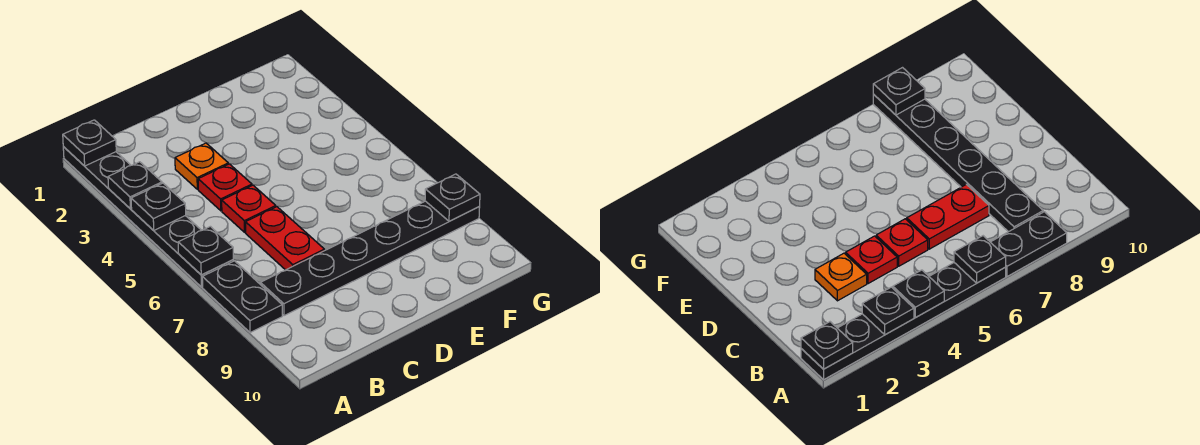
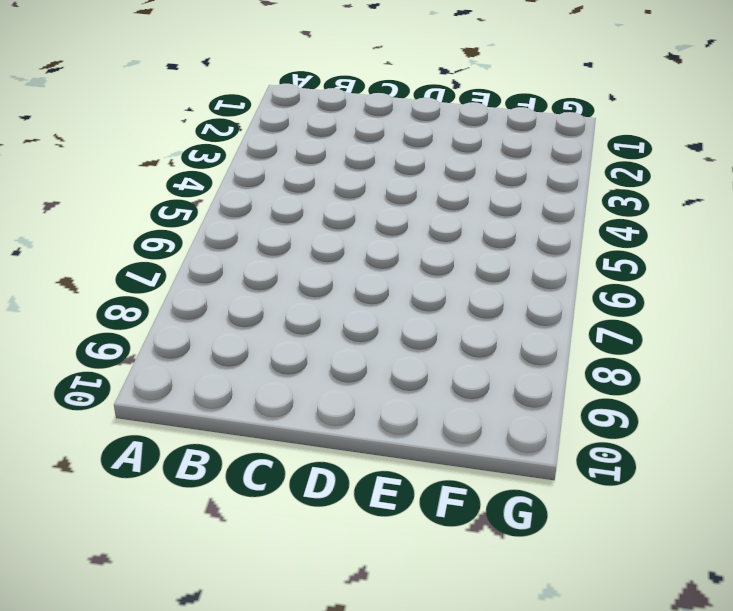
none -> black 1x6 plate [63,147,233,287]
none -> black 1x2 plate [202,261,282,333]
none -> black 1x6 plate [260,201,480,316]

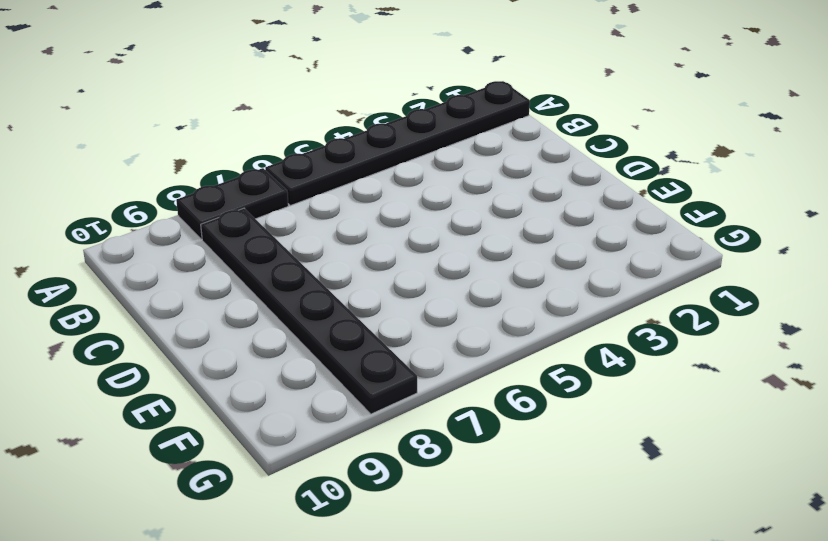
none -> orange 1x1 plate [175,143,228,189]
none -> red 1x1 plate [198,164,252,211]
none -> red 1x1 plate [222,185,276,232]

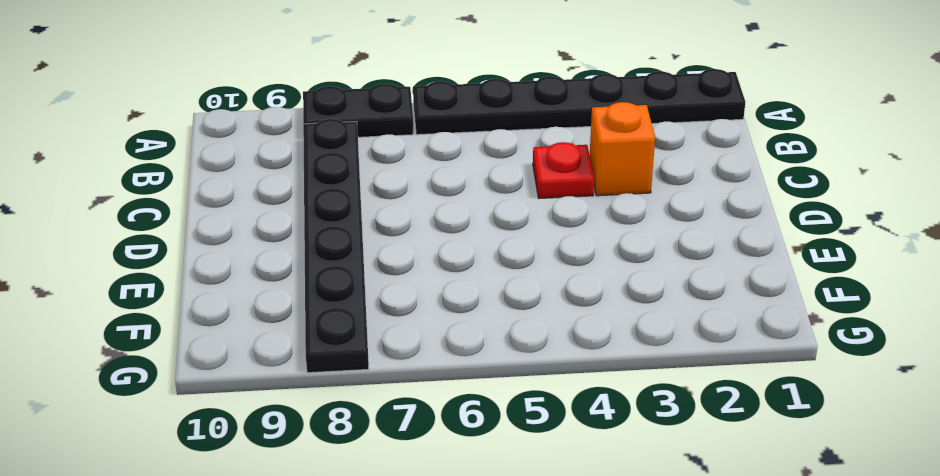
orange 1x1 brick [590,102,655,196] -> orange 1x1 plate [175,143,228,189]
none -> red 1x1 plate [222,185,276,232]
none -> red 1x2 plate [246,207,324,270]
none -> black 1x1 plate [63,120,116,166]

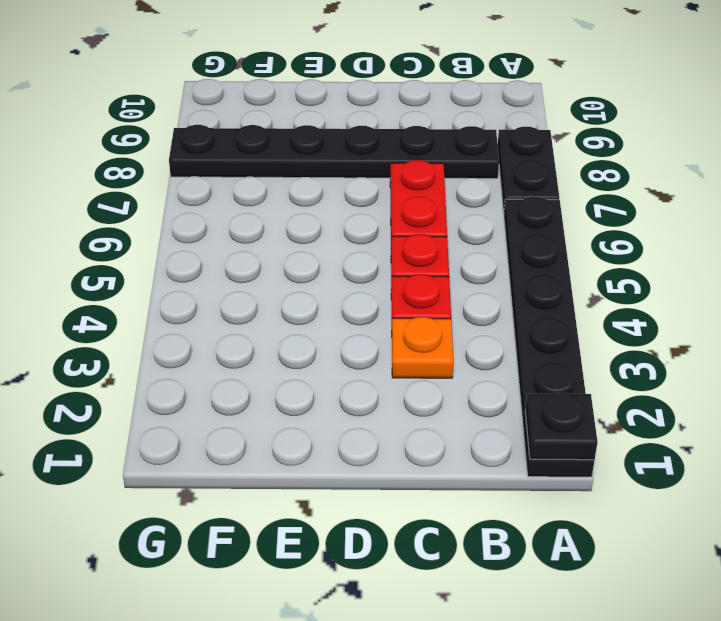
none -> black 1x1 plate [108,162,162,209]
none -> black 1x1 plate [131,183,186,230]
none -> black 1x1 plate [178,226,233,275]

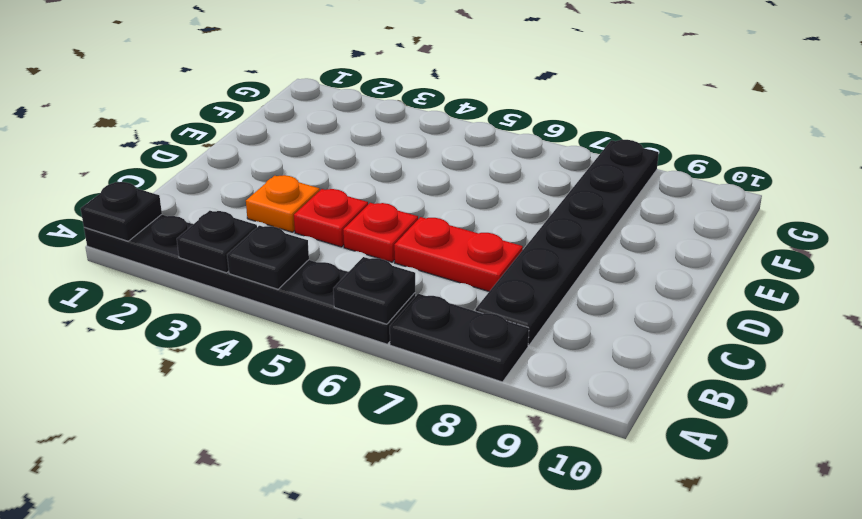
none -> black 1x1 plate [425,174,480,221]

